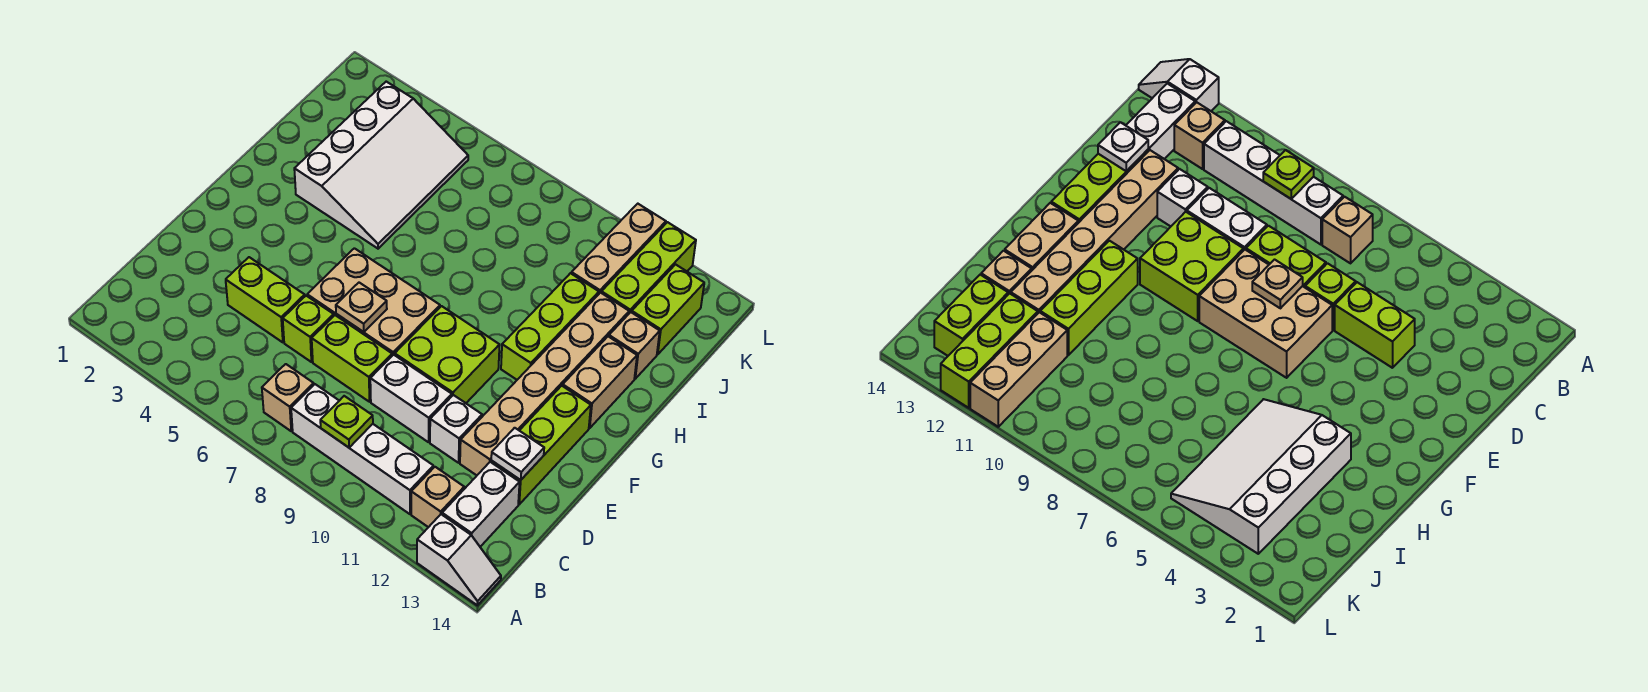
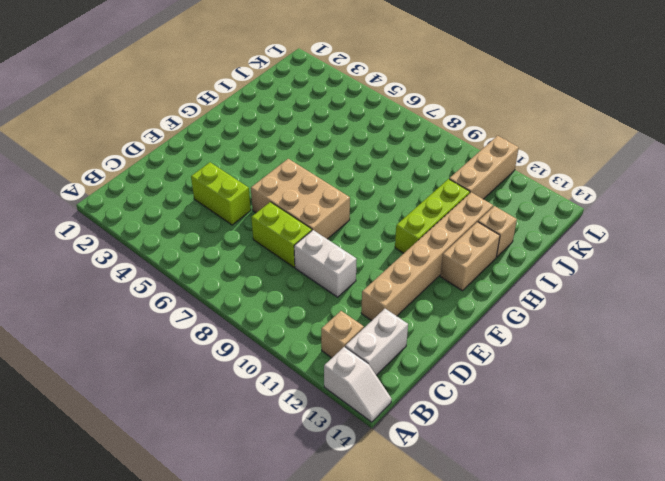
none -> tan 1x1 brick [262,364,314,431]
none -> white 1x4 brick [291,384,433,514]
none -> lime 1x1 brick [283,296,334,362]

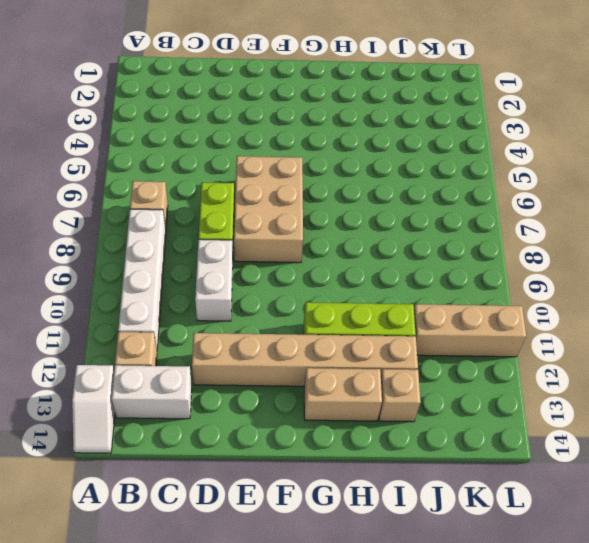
none -> lime 1x2 brick [226,257,305,342]
none -> lime 1x1 brick [283,296,334,362]
none -> white 1x1 brick [430,395,482,463]

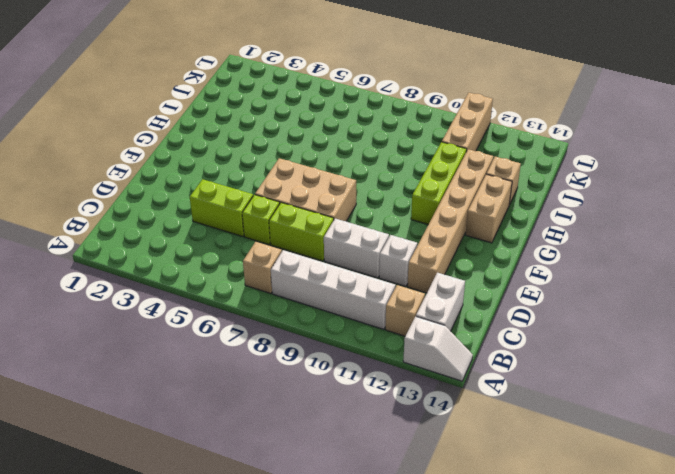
none -> lime 1x3 brick [491,386,591,504]
none -> lime 2x2 brick [395,306,500,403]
none -> white 3x4 slope [294,82,468,249]

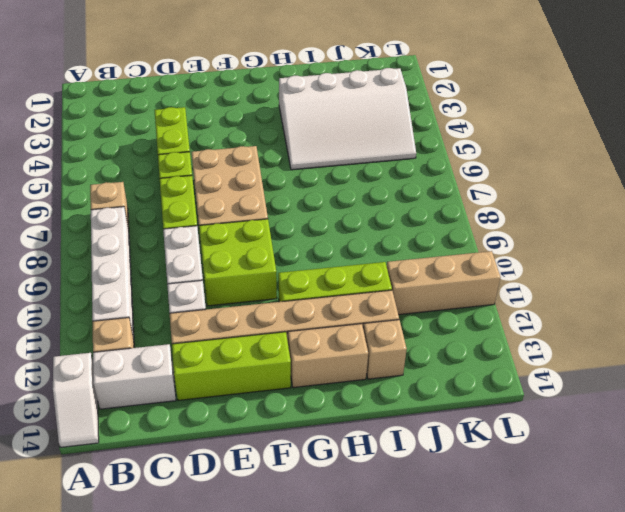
none -> lime 1x3 brick [601,222,696,313]
none -> lime 1x2 brick [632,264,704,354]
none -> lime 1x1 plate [320,396,373,448]

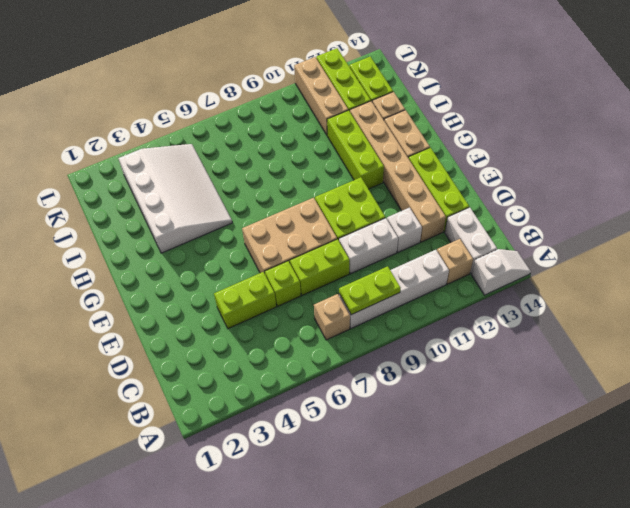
lime 1x2 plate [339,266,400,315] -> lime 1x1 plate [320,396,373,448]
none -> white 1x1 plate [491,428,544,480]
none -> tan 1x1 plate [336,283,387,332]

